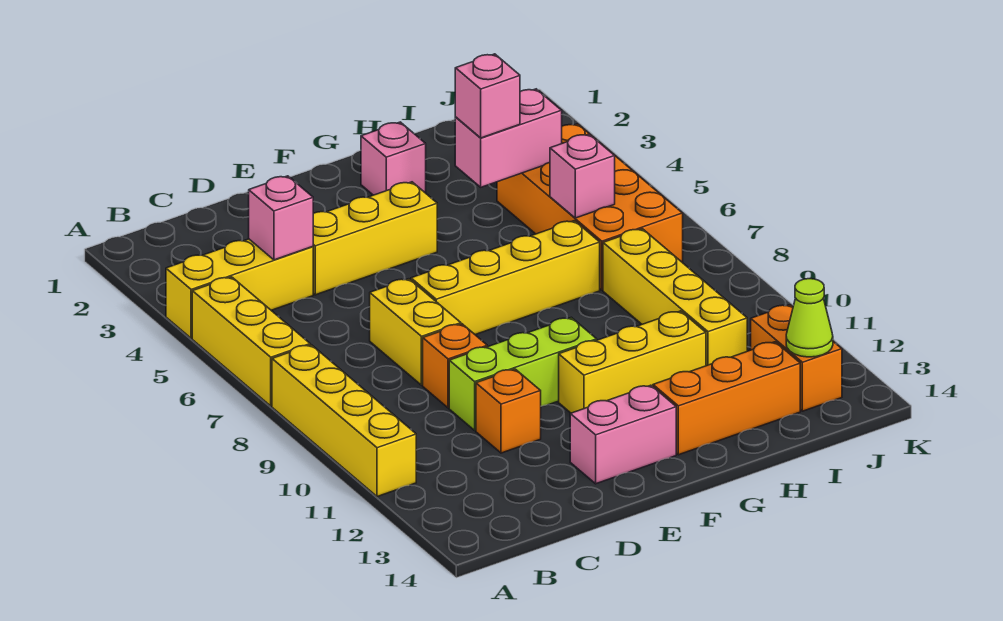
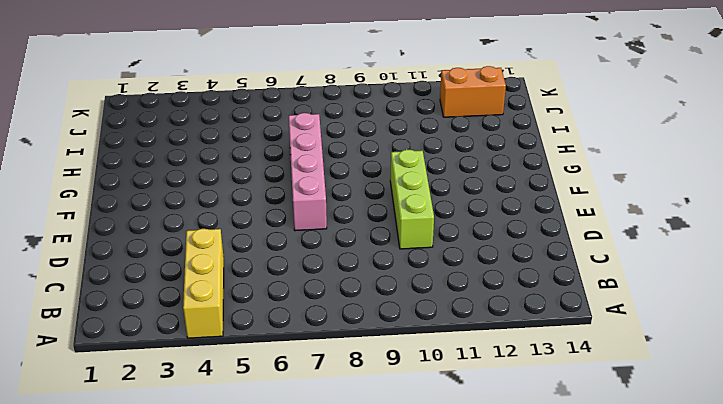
pink 1x4 brick [289,113,327,231] -> yellow 1x4 brick [411,221,600,335]
none -> yellow 1x3 brick [192,277,310,406]
none -> yellow 1x4 brick [272,345,416,497]
none -> yellow 1x3 brick [313,182,437,295]

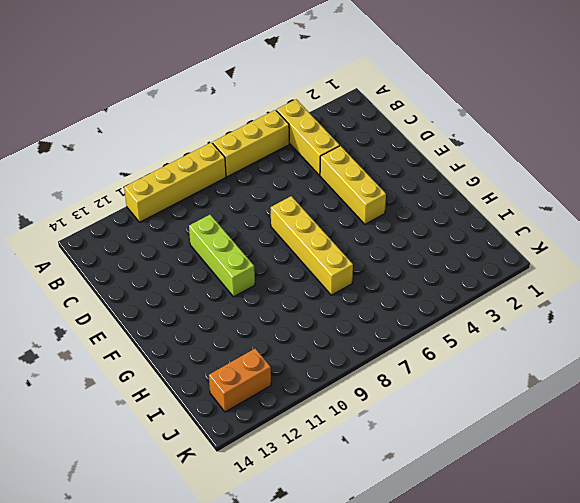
none -> yellow 1x2 brick [370,279,461,385]
none -> orange 1x1 brick [423,324,487,408]
none -> orange 1x1 brick [476,369,541,453]

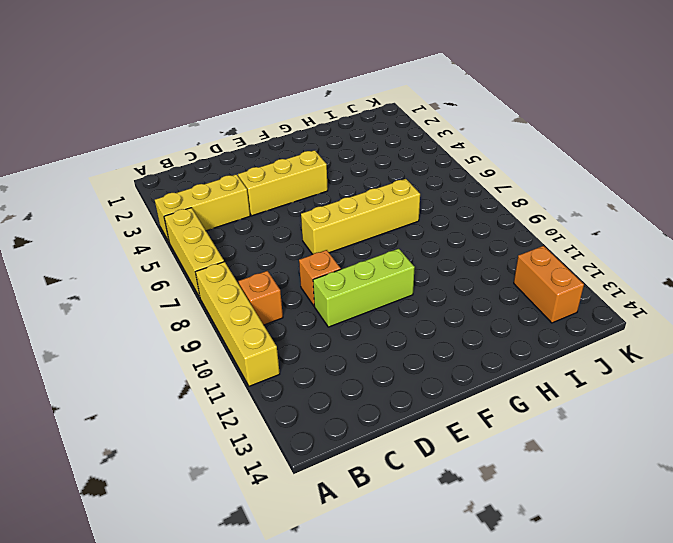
orange 1x1 brick [238,271,283,325] -> orange 1x1 brick moved to [476,369,541,453]
none -> yellow 1x2 brick [370,279,461,385]
none -> pink 1x2 brick [570,385,676,484]
none -> yellow 1x3 brick [559,311,706,413]

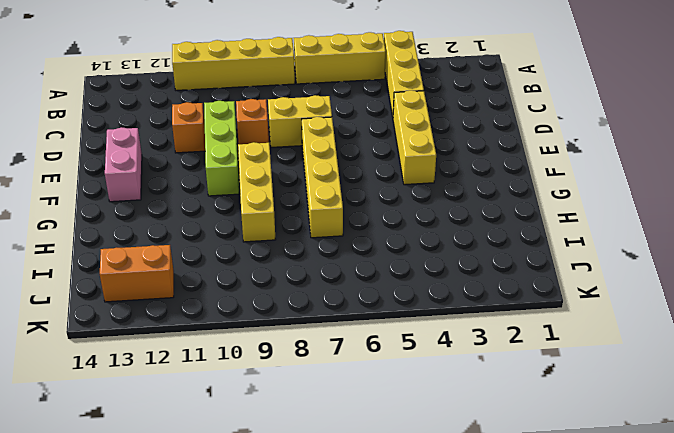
yellow 1x3 brick [238,142,276,242] -> yellow 1x3 brick moved to [559,311,706,413]
none -> pink 1x1 brick [361,122,426,195]
none -> orange 1x3 brick [653,342,800,455]
none -> orange 2x4 brick [497,124,683,290]

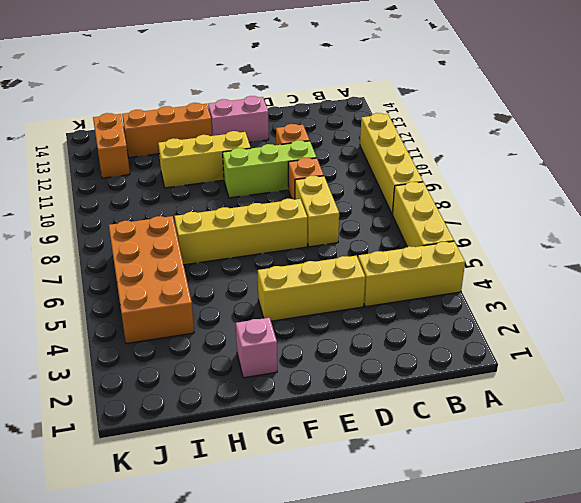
none -> yellow 1x4 brick [603,229,747,366]
none -> pink 1x1 brick [249,176,313,260]
none -> pink 1x2 brick [455,89,562,187]

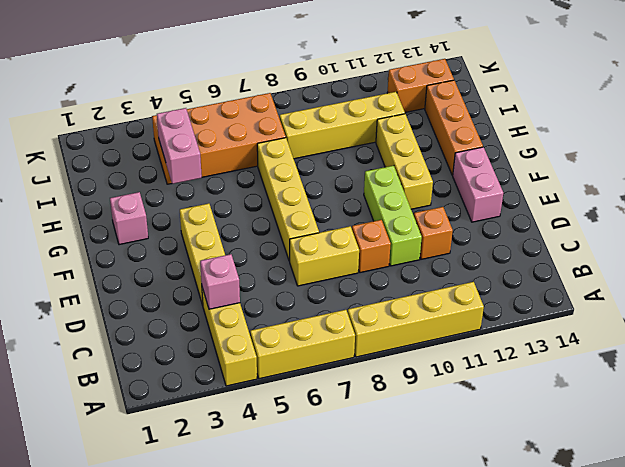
none -> pink 1x1 brick [550,134,615,218]
none -> lime 1x1 cone [786,279,833,357]
none -> pink 1x1 brick [455,54,520,138]

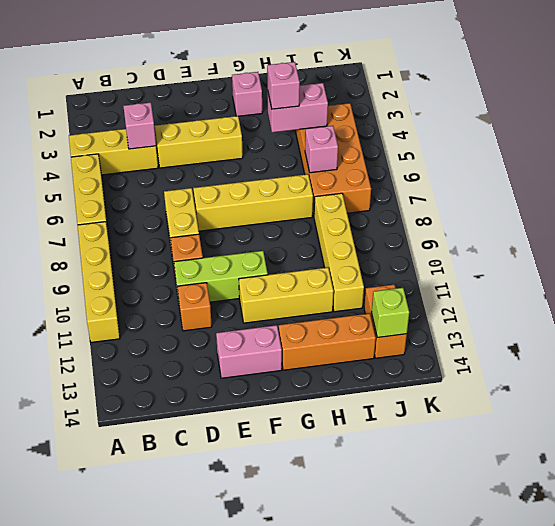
lime 1x1 brick [372,288,409,337] -> lime 1x1 cone [786,279,833,357]

